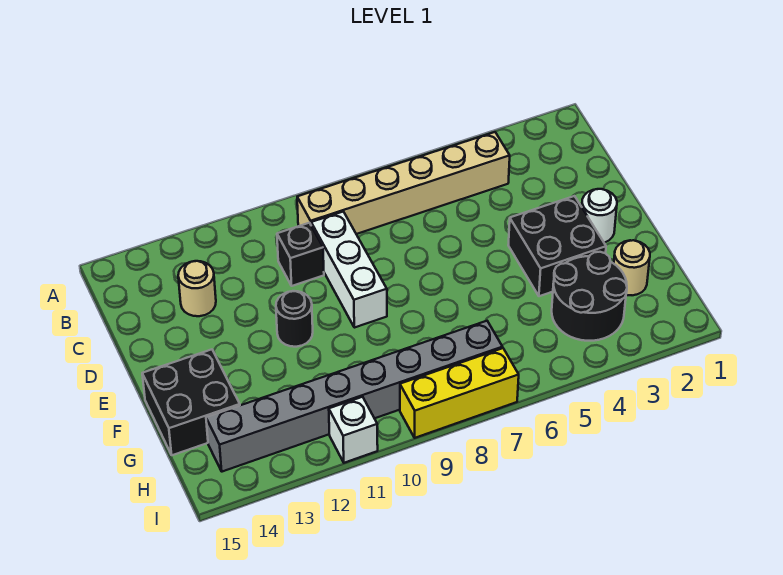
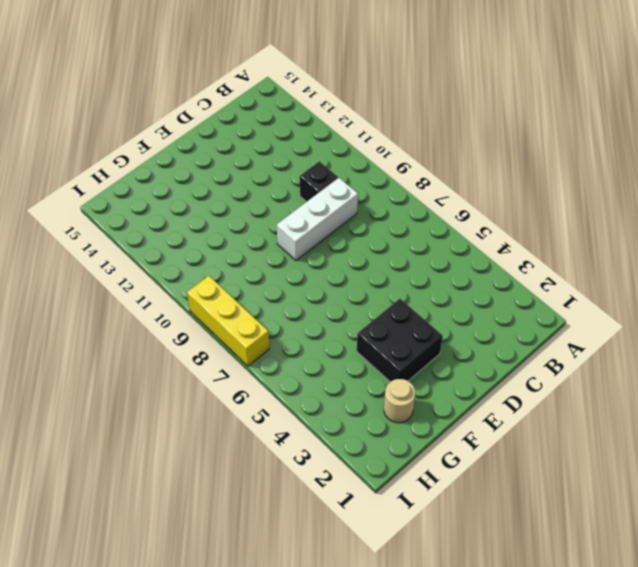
none -> tan 1x6 brick [297,132,510,234]
none -> tan 1x1 round brick [178,261,216,316]
none -> white 1x1 round brick [582,189,617,243]

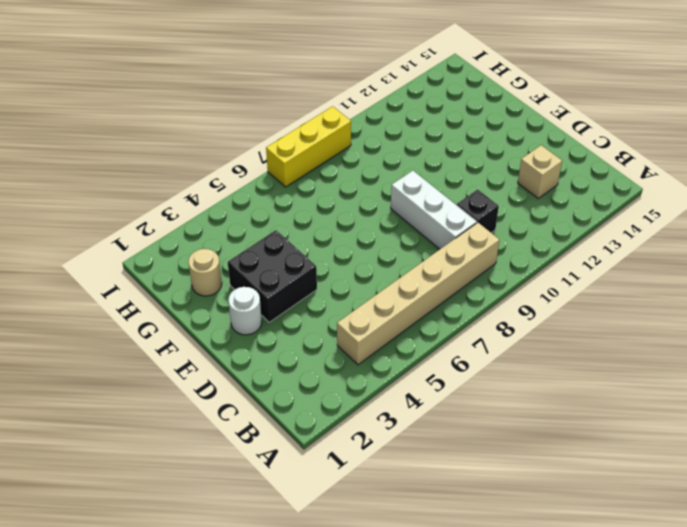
tan 1x1 brick [518,145,562,198] -> tan 1x1 round brick [178,261,216,316]
none -> black 1x1 round brick [276,291,313,347]
none -> black 2x2 brick [142,349,240,455]
none -> black 2x2 round brick [552,252,627,341]

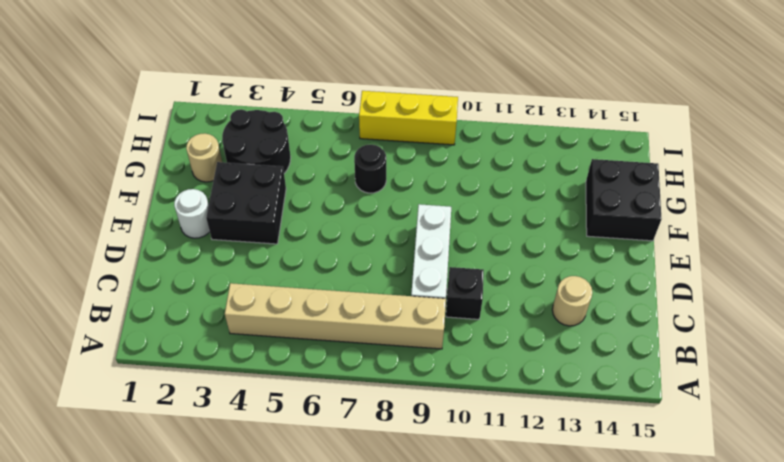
black 1x1 round brick [354,145,386,193] -> black 1x1 round brick moved to [276,291,313,347]
none -> grey 1x8 brick [206,321,502,472]
none -> white 1x1 brick [329,397,378,463]

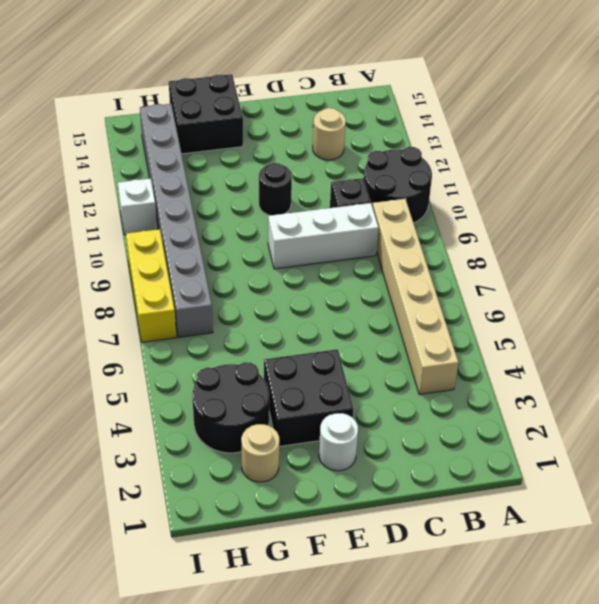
black 2x2 round brick [364,147,432,223] -> none

